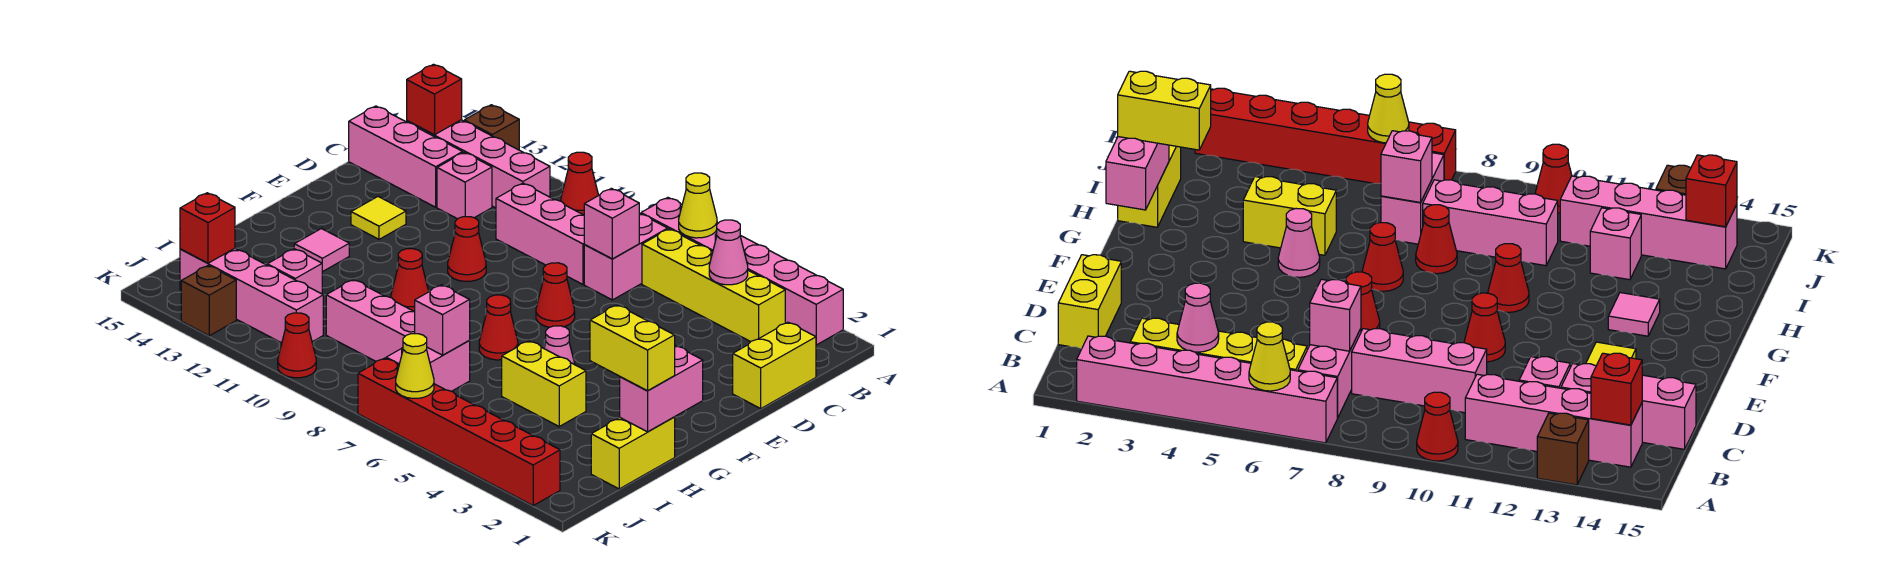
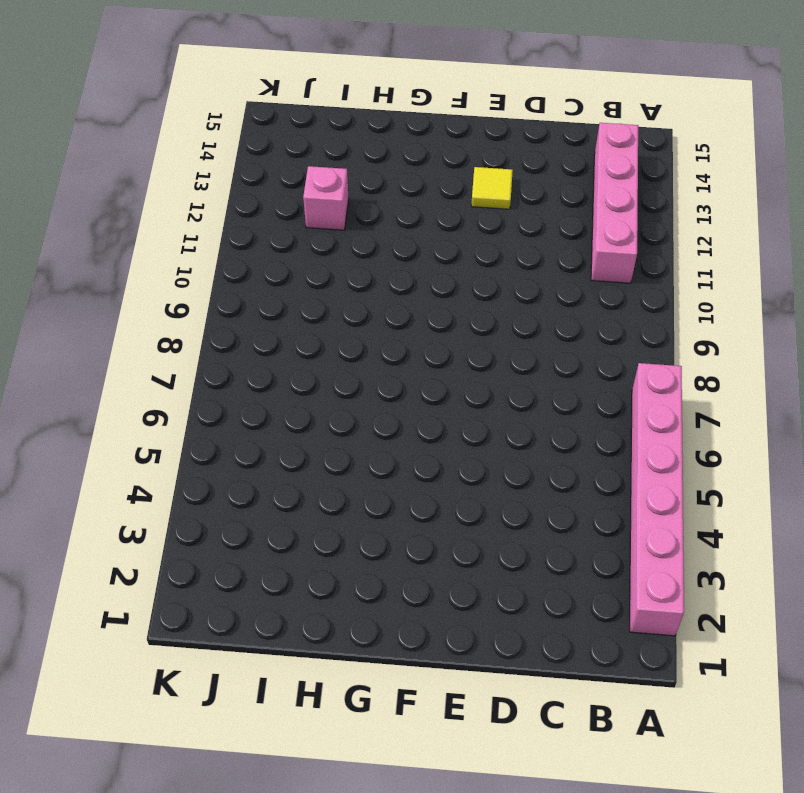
none -> red 1x1 cone [561,152,599,215]
none -> brown 1x1 brick [464,105,519,150]
none -> yellow 1x4 brick [642,229,785,342]
none -> pink 1x2 brick [584,213,668,300]

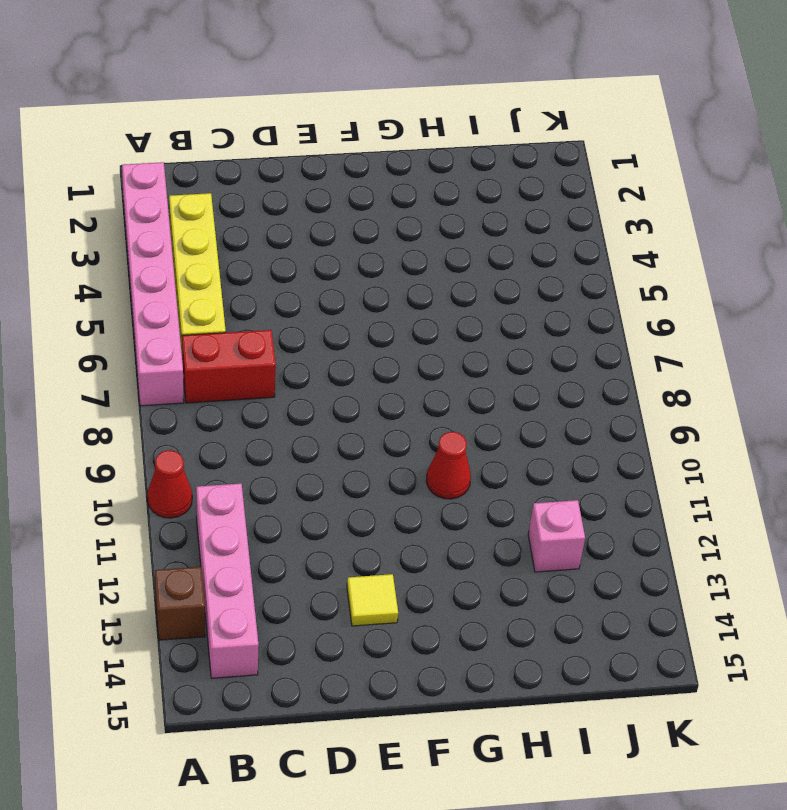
red 1x2 brick [182,330,276,403] -> pink 1x2 brick [584,213,668,300]
none -> yellow 1x2 brick [733,322,816,408]
none -> pink 1x3 brick [496,183,585,284]
none -> pink 1x1 brick [437,152,492,219]
none -> pink 1x3 brick [349,106,463,207]

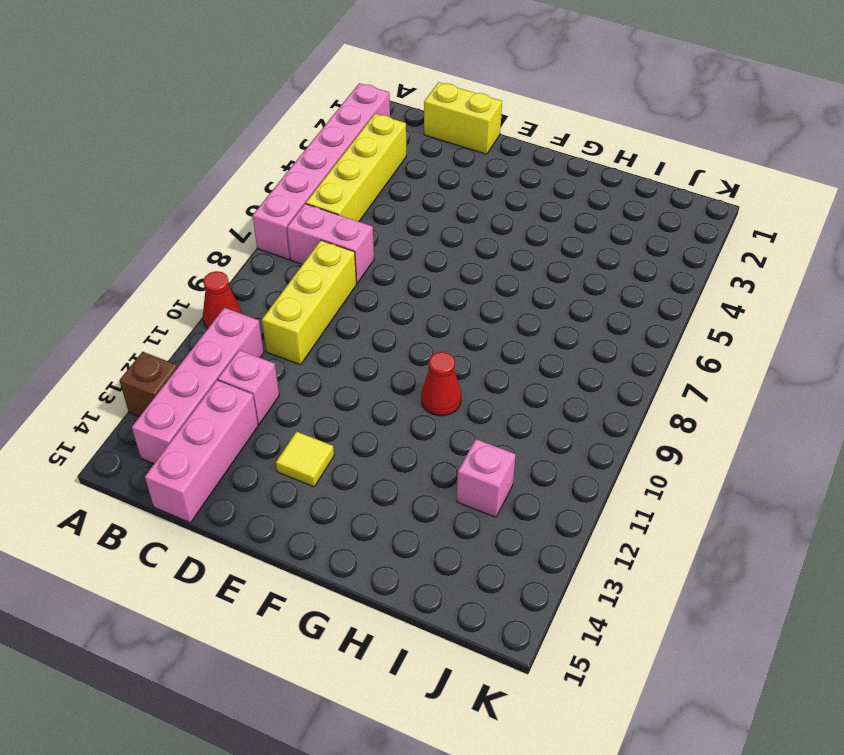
yellow 1x3 brick [262,240,357,365] -> pink 1x3 brick [496,183,585,284]
none -> red 1x1 cone [536,263,575,327]
none -> red 1x1 cone [448,217,486,281]
none -> pink 1x1 cone [544,326,575,365]
none -> red 1x1 cone [479,295,518,360]

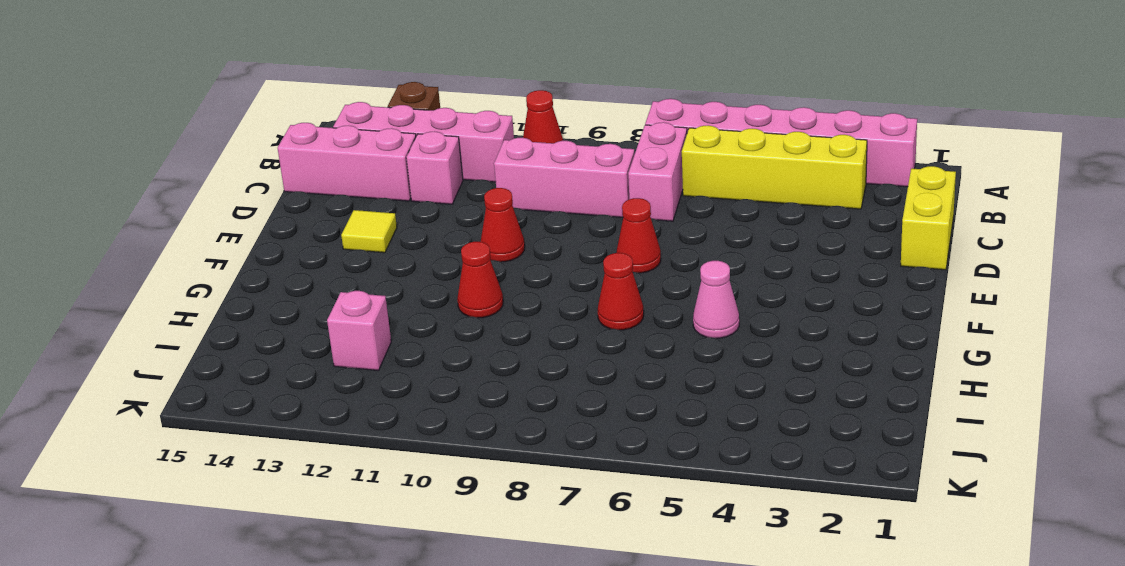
none -> pink 1x1 tile [294,229,349,272]
none -> yellow 1x2 brick [591,417,675,489]
none -> yellow 1x2 brick [502,341,586,426]
none -> red 1x1 cone [1416,205,1457,274]

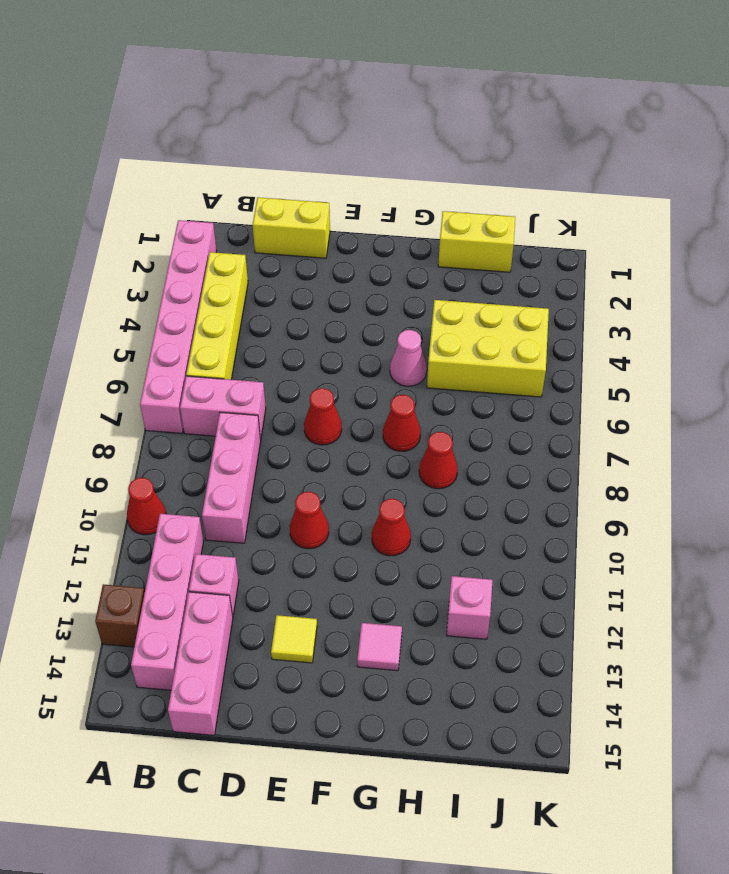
yellow 2x3 brick [427,300,549,397] -> yellow 1x2 brick [502,341,586,426]
none -> pink 1x2 brick [386,341,470,391]
none -> pink 1x3 brick [326,280,415,361]
none -> pink 1x4 brick [180,248,323,343]
none -> red 1x6 brick [358,358,560,505]

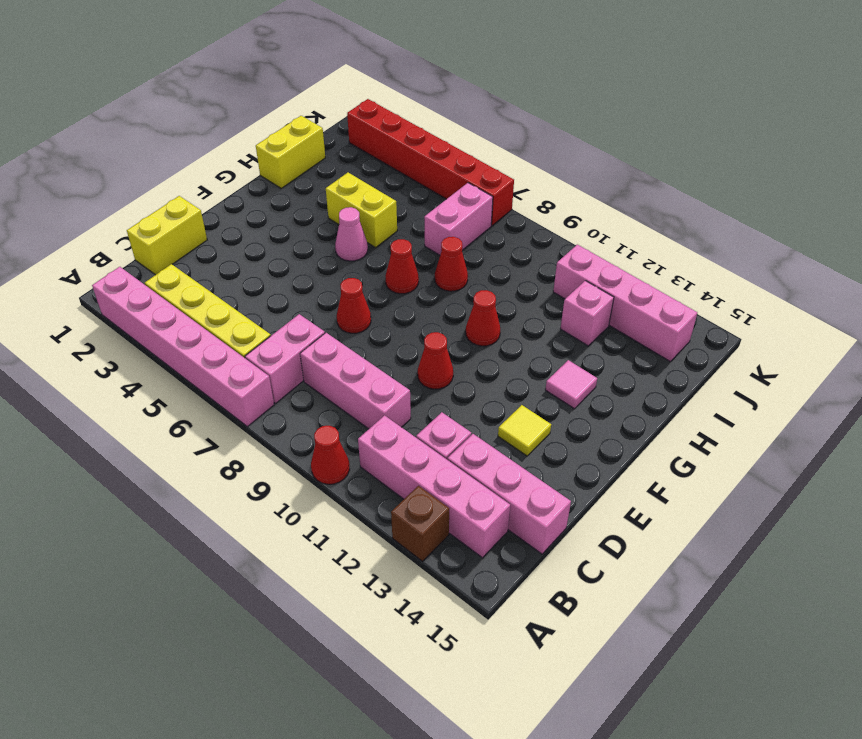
none -> pink 1x3 brick [326,280,415,361]
none -> red 1x1 cone [278,313,316,378]
none -> brown 1x1 brick [181,265,236,336]
none -> yellow 1x1 cone [679,173,717,238]

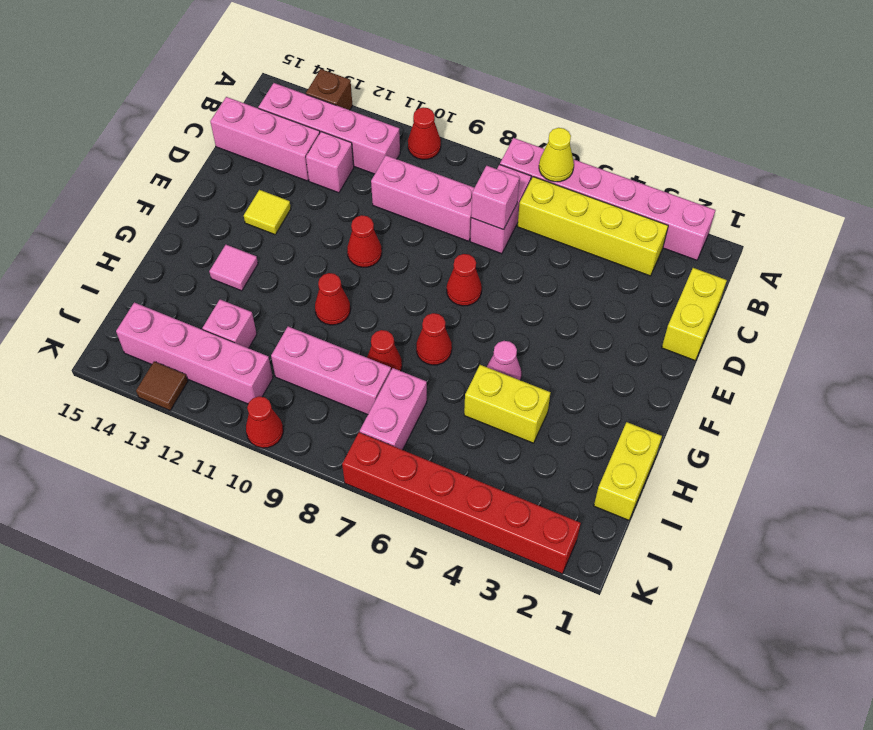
brown 1x1 tile [136,361,188,410] -> brown 1x1 brick [181,265,236,336]
none -> pink 1x1 cone [709,220,748,285]
none -> red 1x1 brick [407,64,462,135]
none -> pink 1x2 brick [620,346,703,432]
none -> pink 1x1 brick [415,285,470,355]

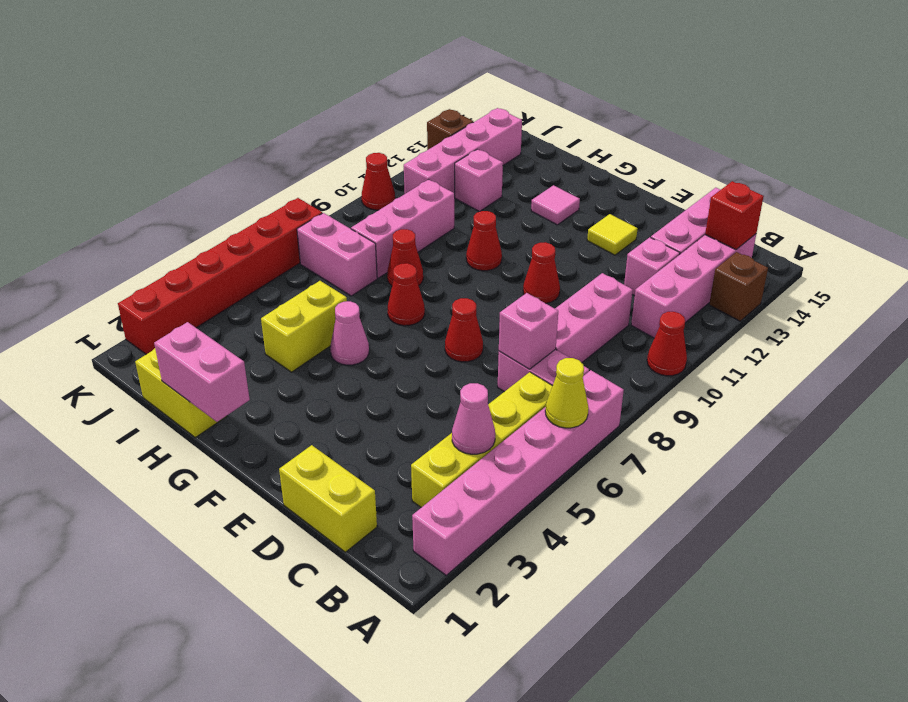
none -> pink 1x1 brick [415,285,470,355]
none -> red 1x1 brick [180,193,235,263]
none -> yellow 1x1 cone [396,334,434,398]
none -> yellow 1x2 brick [590,305,675,391]

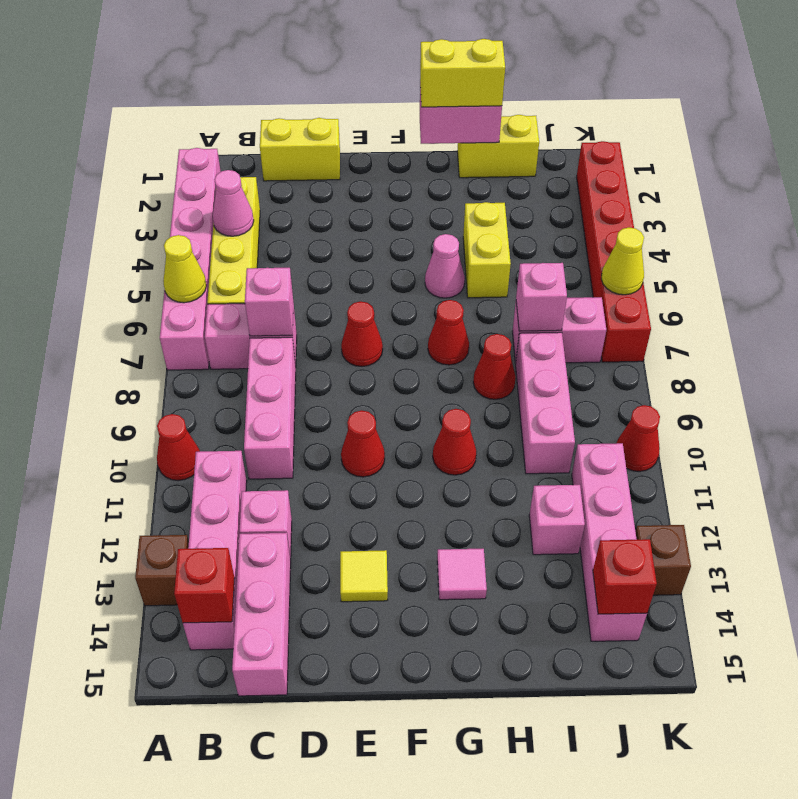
yellow 1x2 brick [420,39,505,107] -> yellow 1x2 brick turned to [590,305,675,391]

